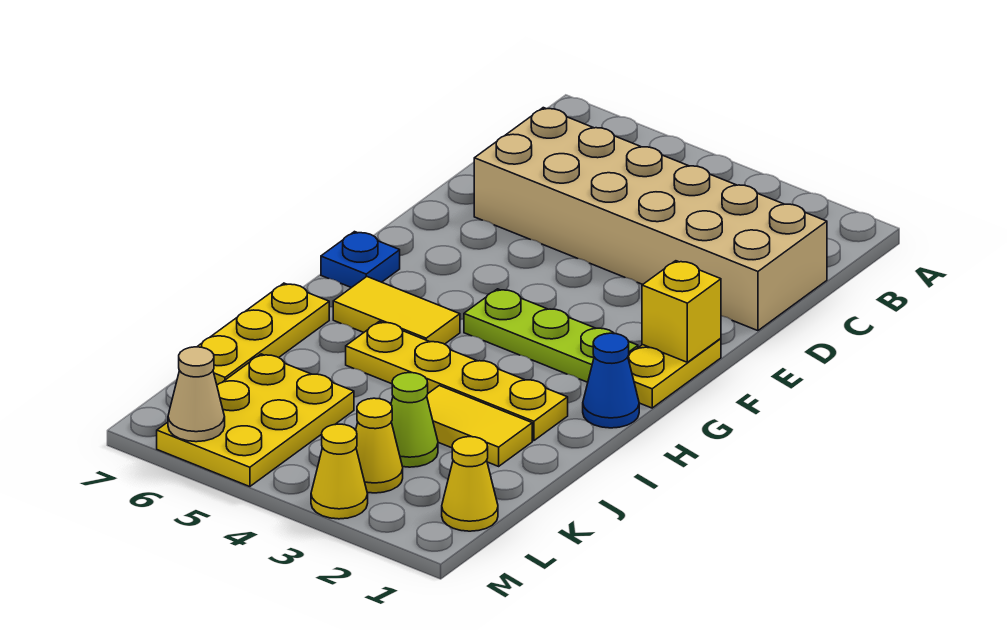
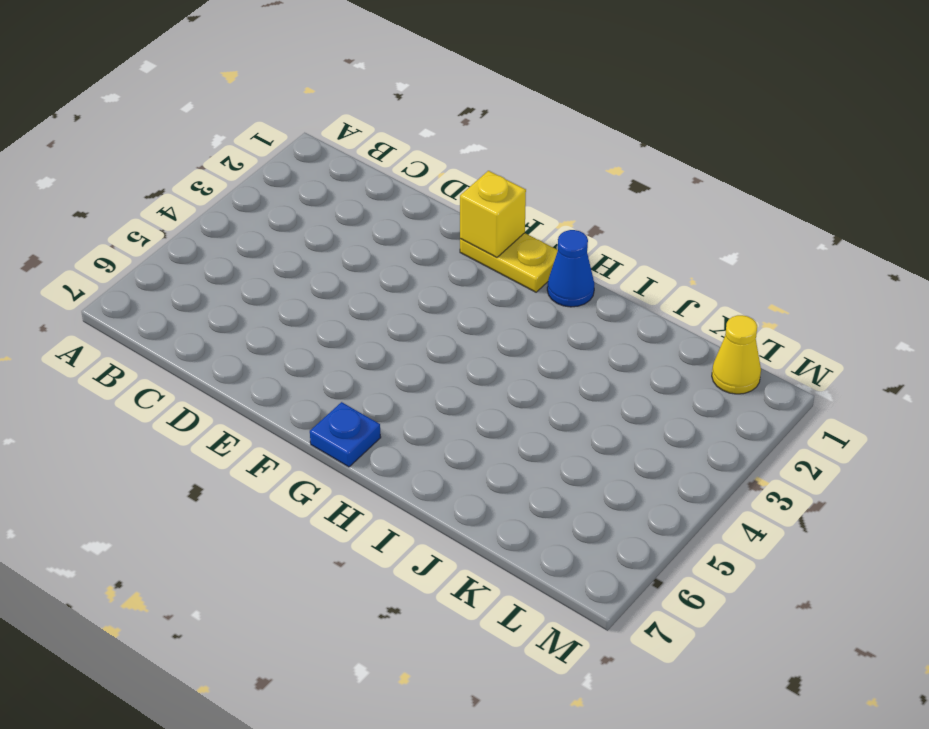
none -> tan 2x6 brick [474,108,827,331]
none -> lime 1x3 plate [464,289,638,382]
none -> yellow 1x2 tile [333,277,460,344]

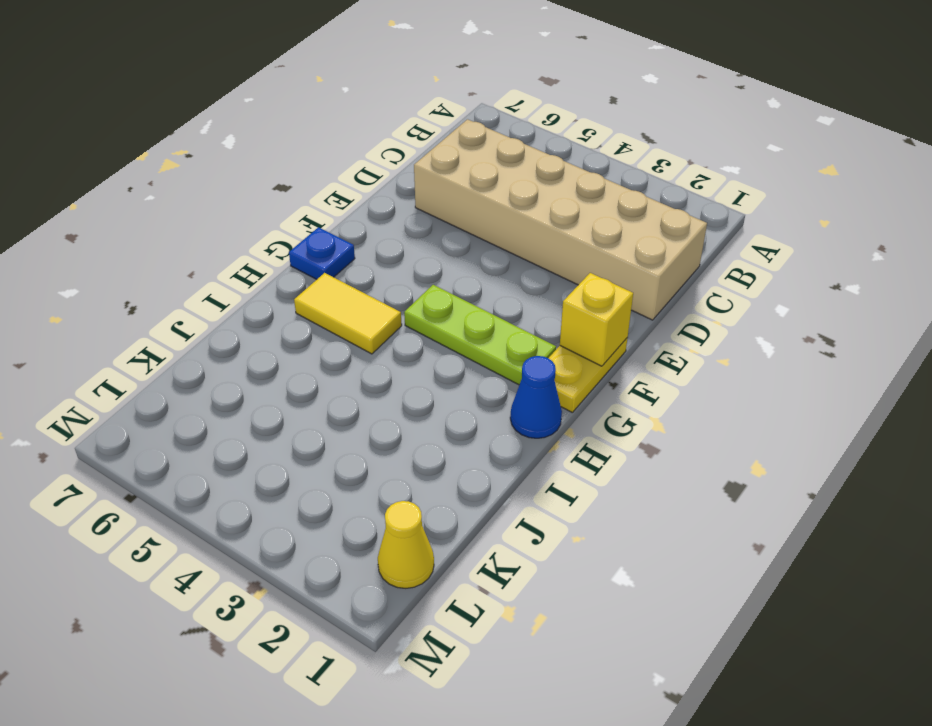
none -> yellow 1x4 plate [346,321,568,441]
none -> yellow 1x3 plate [197,283,329,385]
none -> yellow 1x2 tile [427,386,532,466]

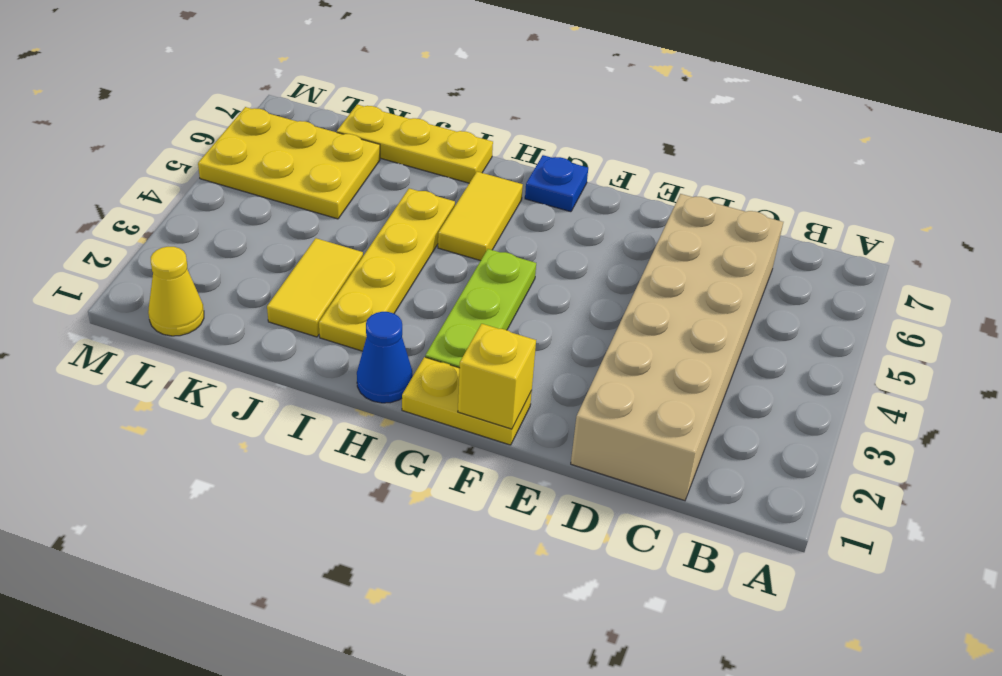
none -> lime 1x1 cone [391,373,438,467]
none -> yellow 1x1 cone [356,398,403,493]
none -> yellow 1x1 cone [311,424,368,519]

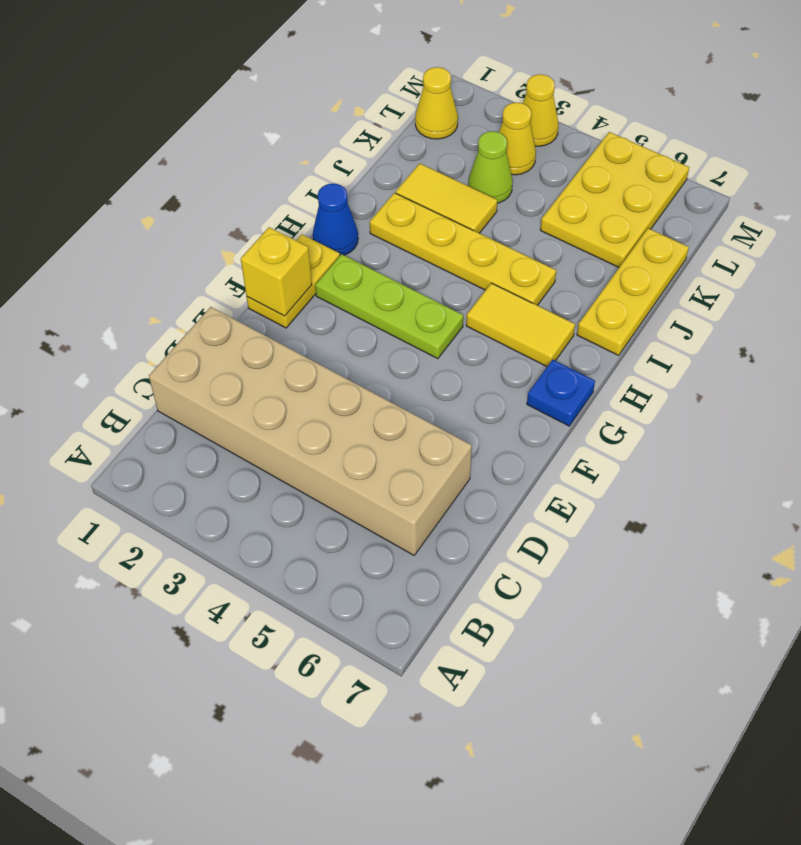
none -> tan 1x1 cone [168,347,225,442]

